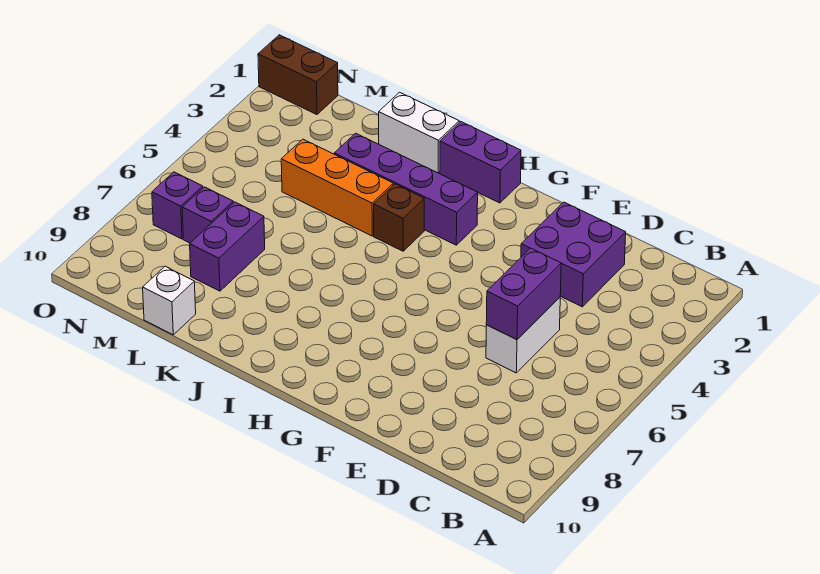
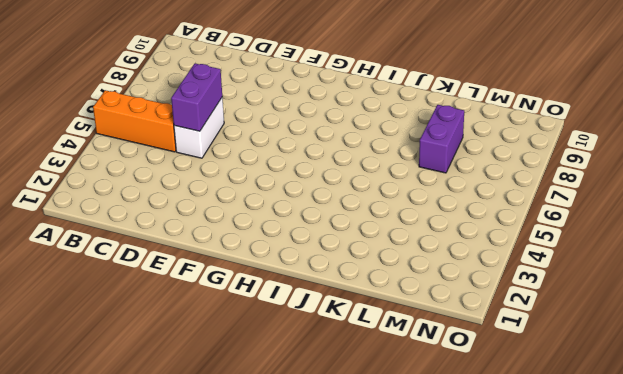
orange 1x3 brick [93,90,176,152] -> orange 1x3 brick moved to [281,139,393,236]
none -> purple 2x2 brick [521,202,626,307]
none -> purple 1x2 brick [440,122,521,203]
none -> purple 1x4 brick [334,133,478,245]

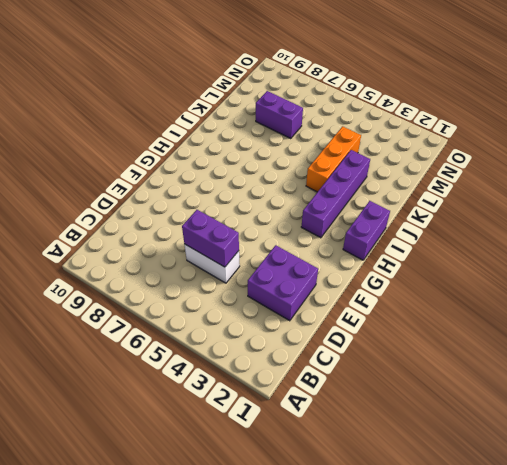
none -> brown 1x1 brick [374,184,424,251]
none -> white 1x2 brick [379,92,459,173]
none -> white 1x1 brick [143,266,196,335]

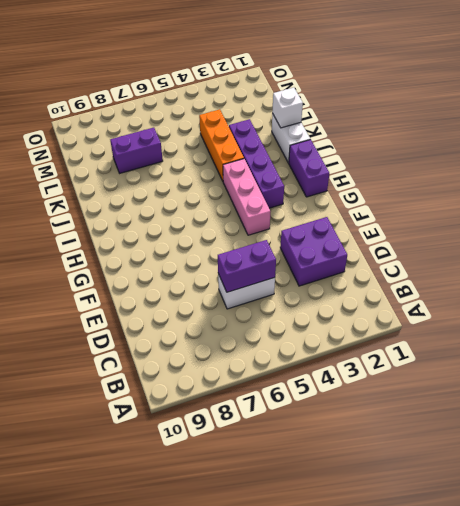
pink 1x3 brick [223,159,270,235] -> brown 1x1 brick [374,184,424,251]
white 1x1 brick [272,88,303,128] -> white 1x1 brick moved to [143,266,196,335]
none -> purple 1x1 brick [182,187,233,243]
none -> brown 1x2 brick [258,35,338,115]
none -> purple 1x1 brick [152,172,203,239]

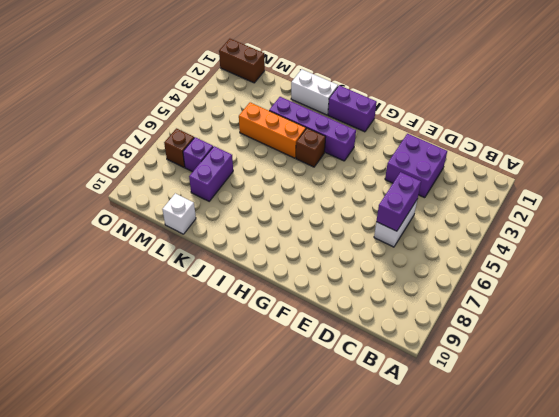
brown 1x1 brick [164,128,194,167] -> purple 1x1 brick [152,172,203,239]

